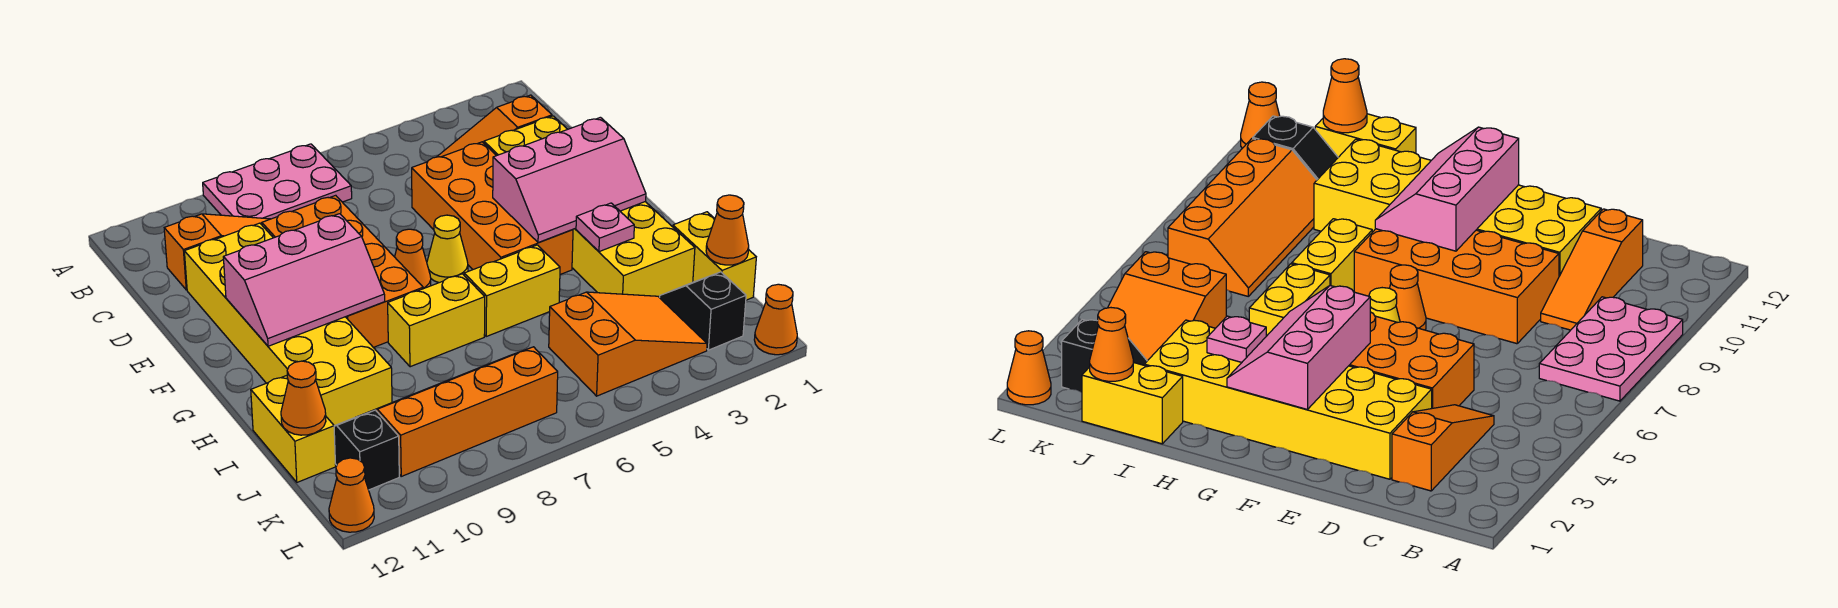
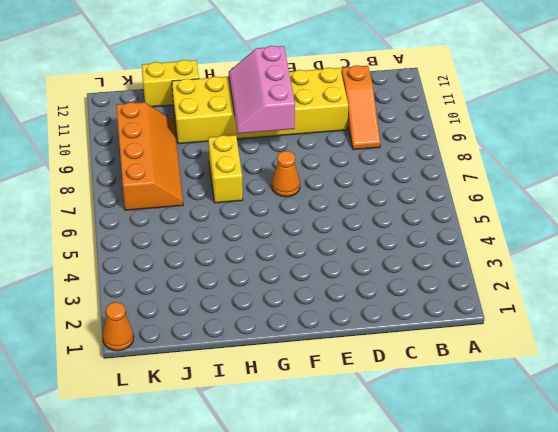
none -> pink 2x3 plate [203,144,352,219]
none -> orange 1x3 slope [437,95,552,157]
none -> yellow 2x6 brick [484,116,695,298]

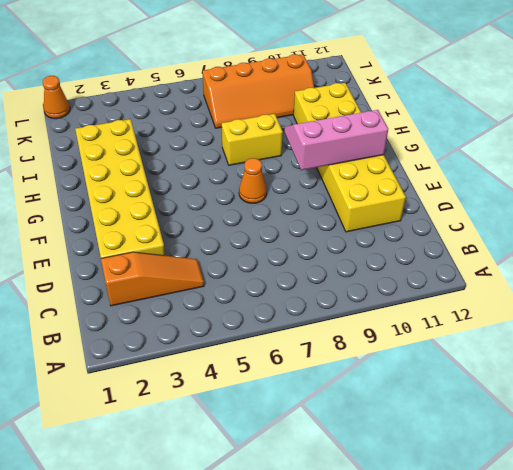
none -> pink 2x3 plate [203,144,352,219]
none -> orange 1x3 slope [164,214,270,290]
none -> orange 2x4 brick [412,142,573,274]

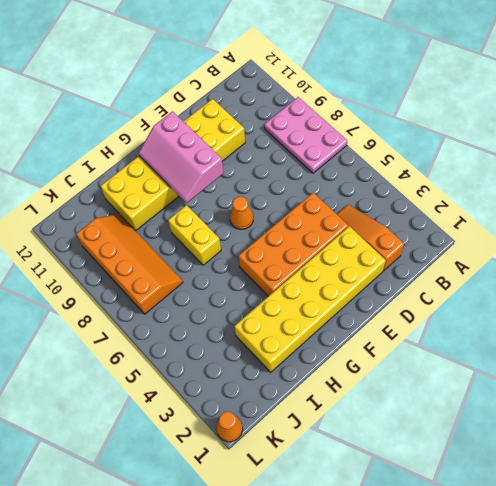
none -> orange 1x3 slope [164,214,270,290]
none -> orange 2x4 brick [262,195,423,348]
none -> yellow 1x1 cone [427,215,468,283]

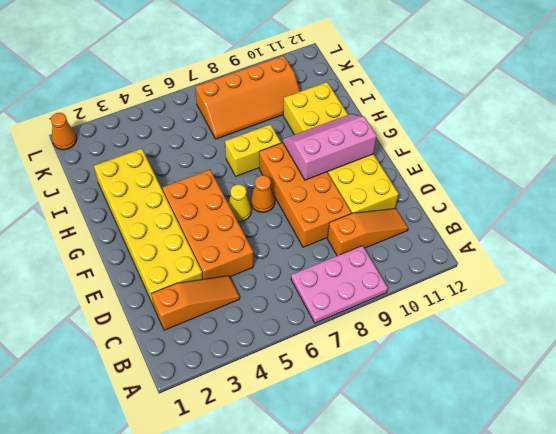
orange 1x3 slope [327,208,408,256] -> orange 1x3 slope turned to [164,214,270,290]
none -> yellow 1x2 brick [464,245,560,336]
none -> yellow 1x2 brick [673,212,756,300]
none -> yellow 1x2 brick [251,376,336,482]

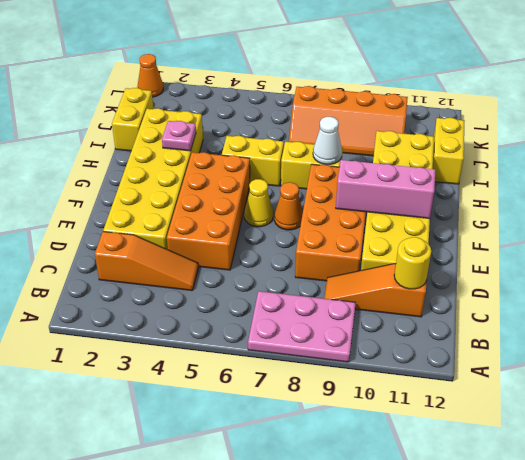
yellow 1x1 round brick [394,237,431,289] -> none
white 1x1 cone [313,117,342,165] -> none
none -> black 1x2 slope [660,272,746,350]
none -> orange 2x3 slope [549,292,707,396]
none -> black 1x2 slope [334,410,399,490]

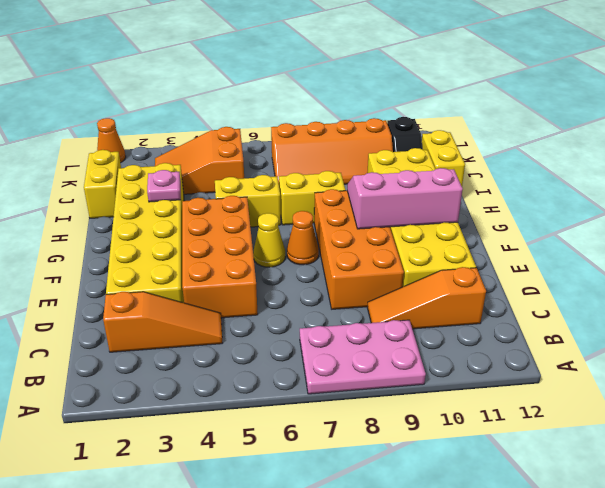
none -> black 1x2 slope [660,272,746,350]
none -> orange 1x1 cone [329,458,374,532]
none -> pink 2x3 slope [493,117,646,243]

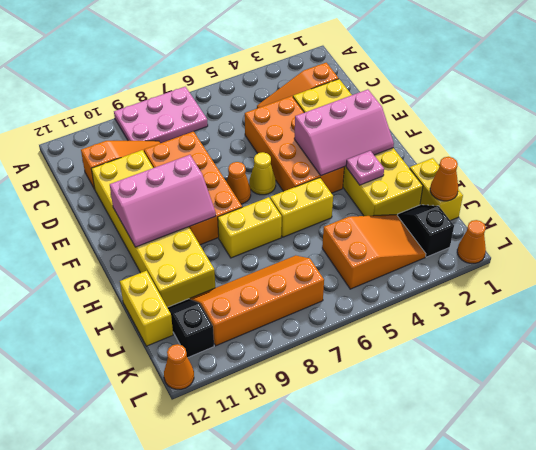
none -> orange 1x1 cone [281,361,326,435]

